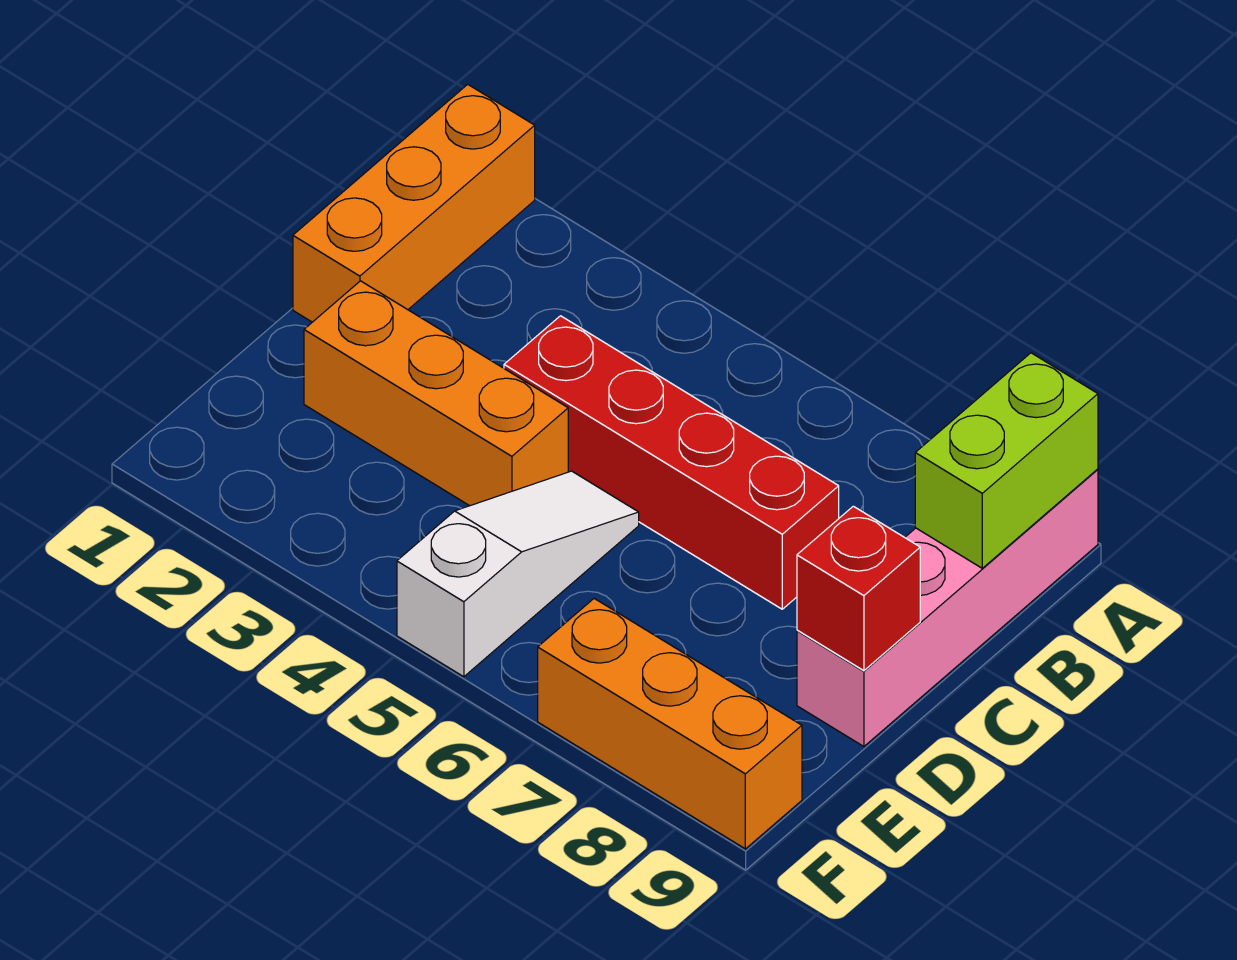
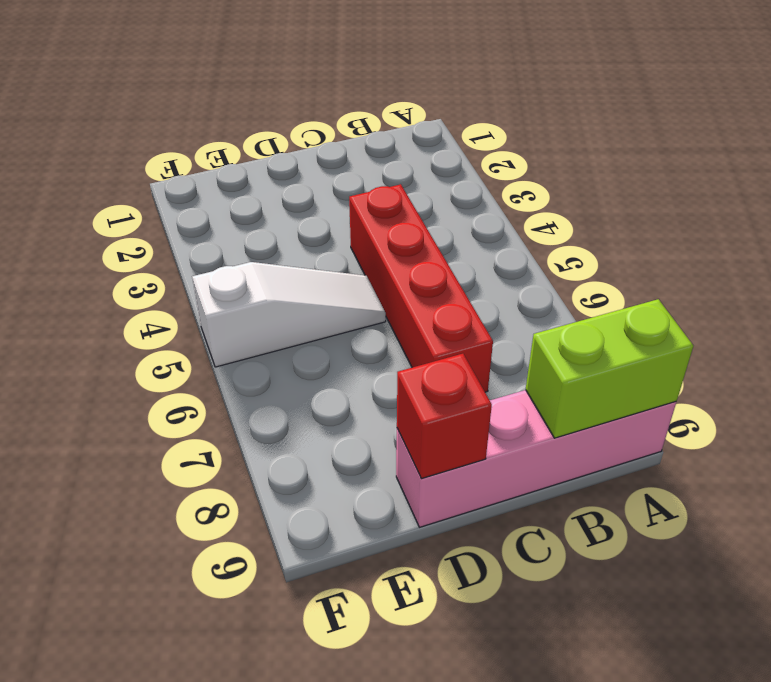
none -> orange 1x3 brick [293,84,535,322]
none -> orange 1x3 brick [304,281,568,506]

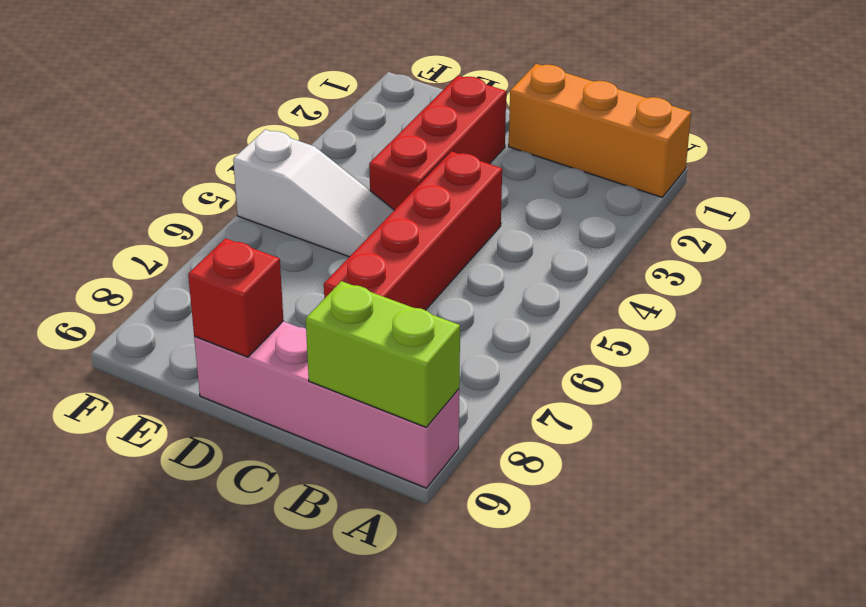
red 1x3 brick [369,76,506,210] -> orange 1x3 brick [304,281,568,506]
none -> orange 1x3 brick [538,599,802,849]

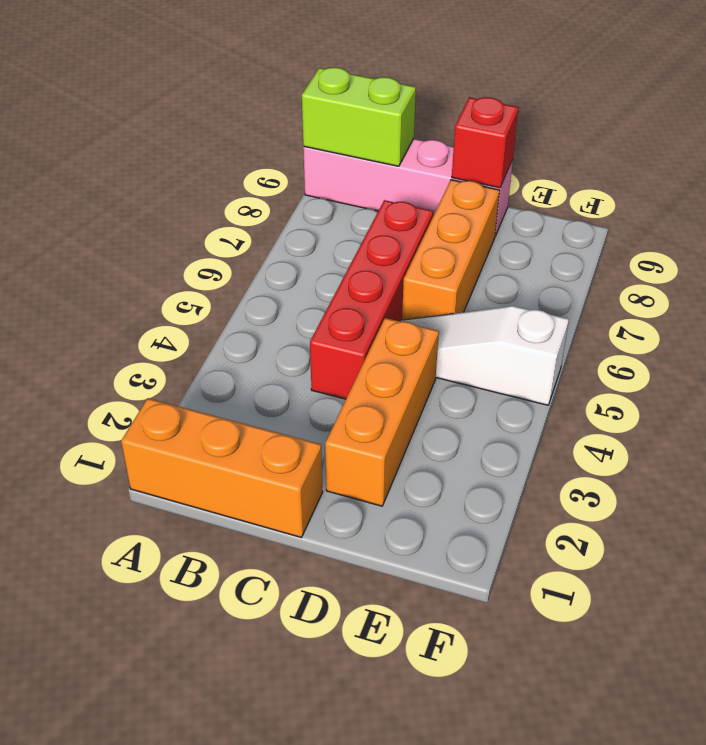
orange 1x3 brick [402,180,500,320] -> orange 1x3 brick moved to [538,599,802,849]

